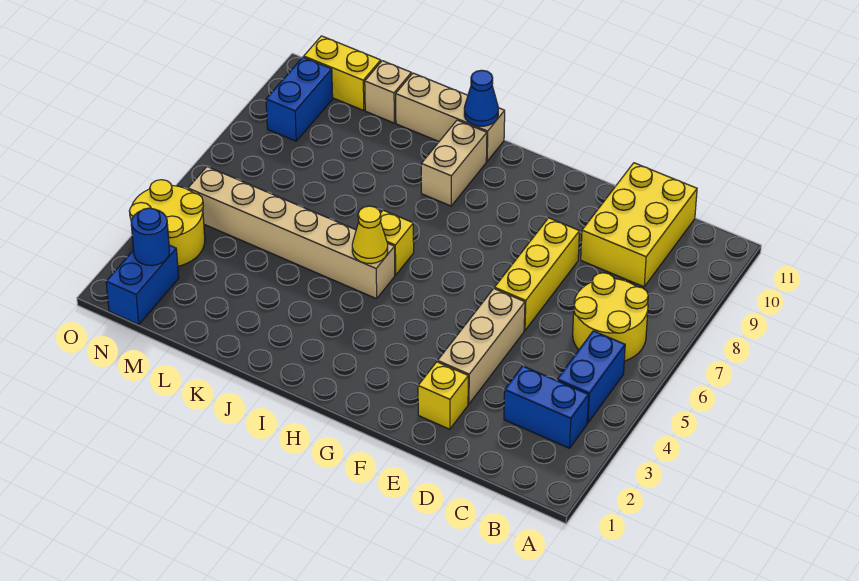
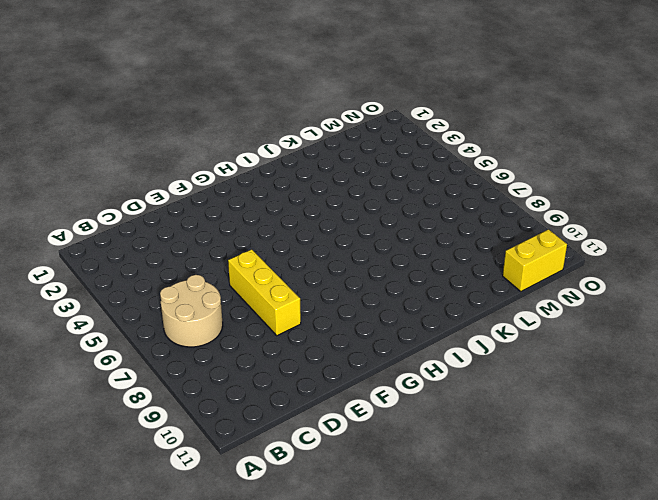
tan 2x2 round brick [160,275,223,347] -> yellow 2x2 round brick [573,273,648,361]
none -> blue 1x2 brick [504,366,589,448]
none -> blue 1x2 brick [557,331,625,423]
none -> yellow 2x3 brick [581,163,697,287]

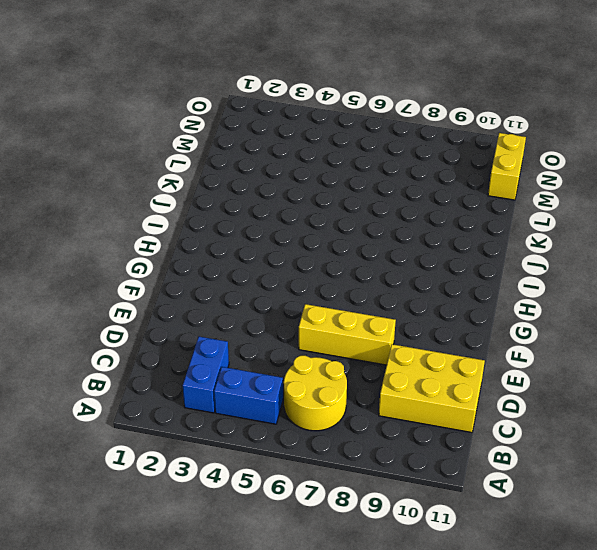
none -> yellow 1x1 brick [418,362,468,429]
none -> tan 1x3 brick [438,289,525,404]
none -> tan 1x6 brick [188,167,395,299]

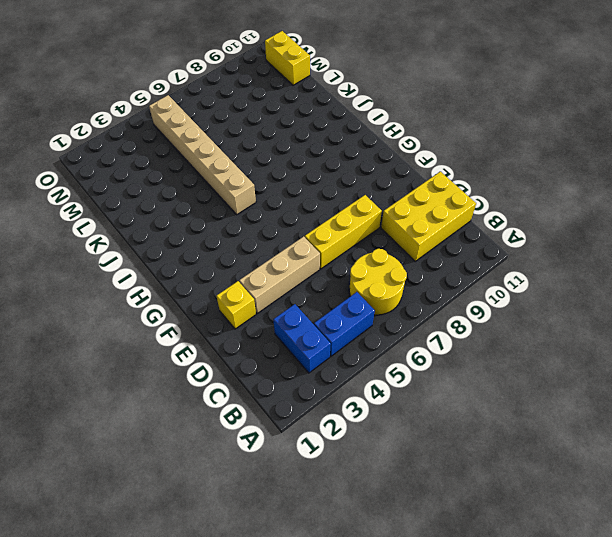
none -> yellow 1x1 brick [380,210,414,275]
none -> tan 1x2 brick [421,120,487,206]
none -> tan 1x3 brick [396,73,505,161]

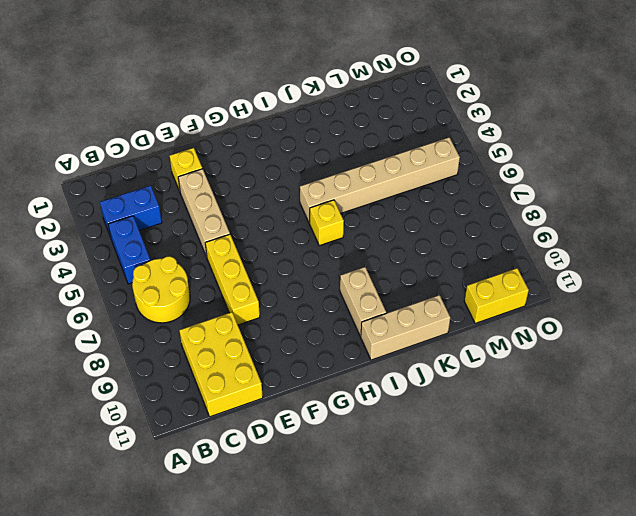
none -> tan 1x1 brick [365,61,411,123]
none -> blue 1x2 brick [106,245,179,325]
none -> yellow 2x2 round brick [129,180,205,266]

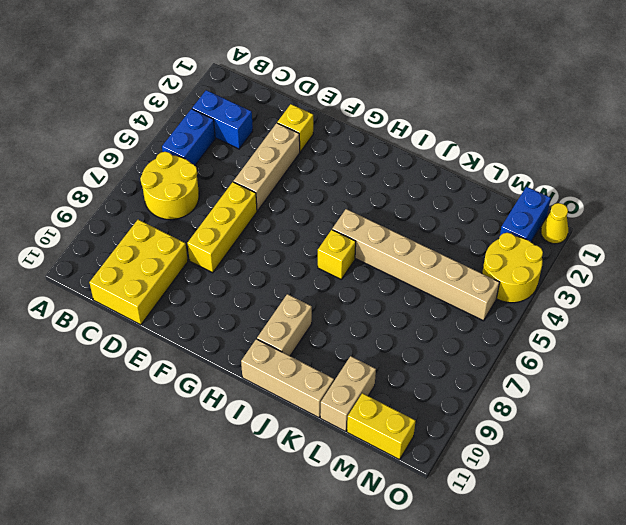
tan 1x2 brick [320,356,376,431] -> tan 1x1 brick [365,61,411,123]
yellow 1x1 cone [541,203,568,244] -> yellow 1x1 cone moved to [352,206,388,264]
none -> blue 1x2 brick [266,57,333,141]
none -> blue 1x1 cone [464,70,498,126]
none -> blue 1x1 round brick [131,208,170,266]

